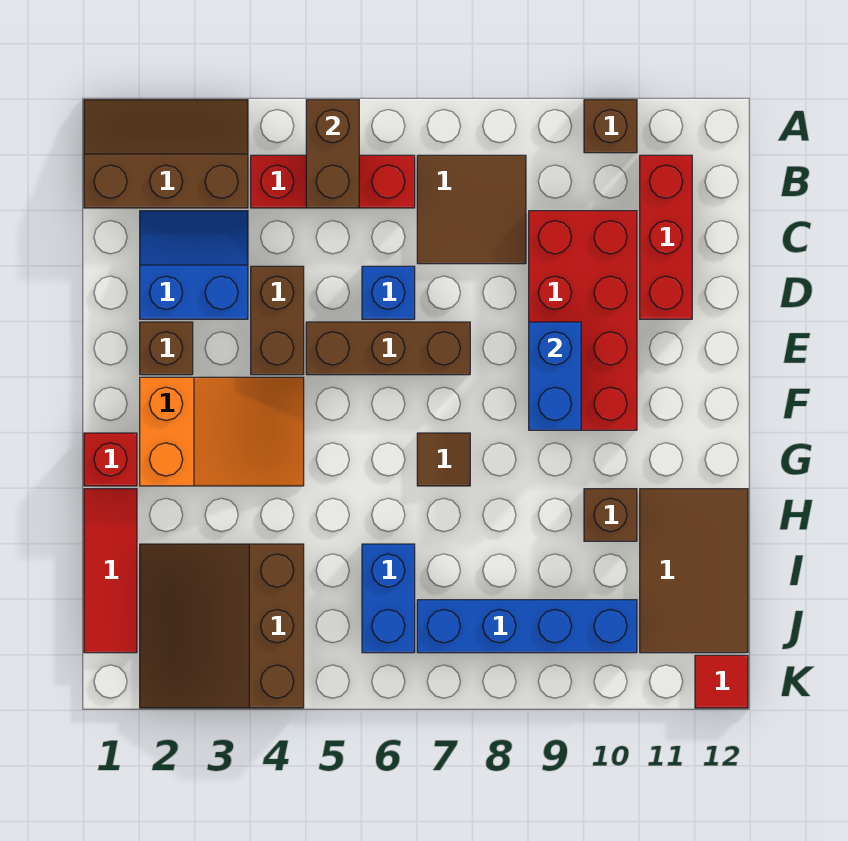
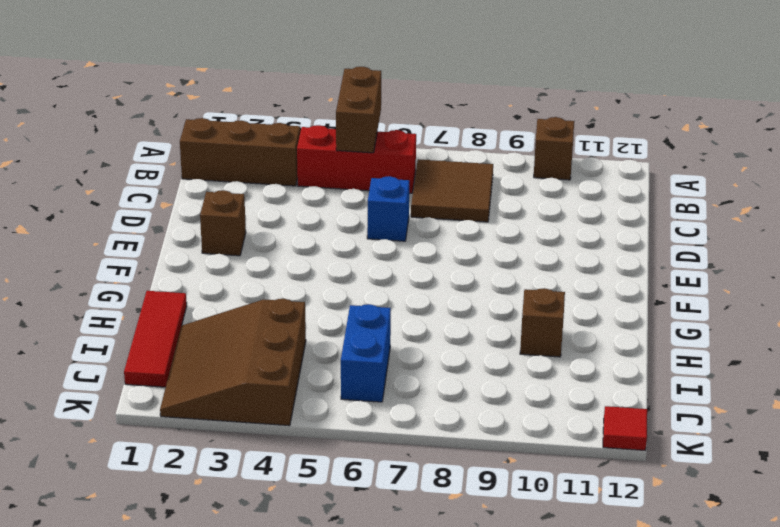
none -> red 1x3 brick [640,155,692,319]
none -> blue 2x2 slope [140,211,248,319]
none -> red 2x4 brick [529,211,637,430]

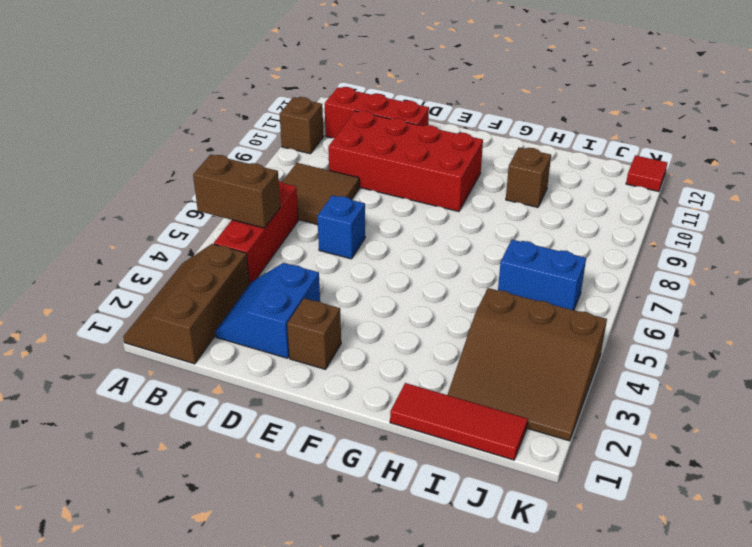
none -> brown 1x2 brick [251,266,304,375]
none -> brown 1x3 brick [306,322,470,375]
none -> orange 2x3 slope [140,377,304,486]

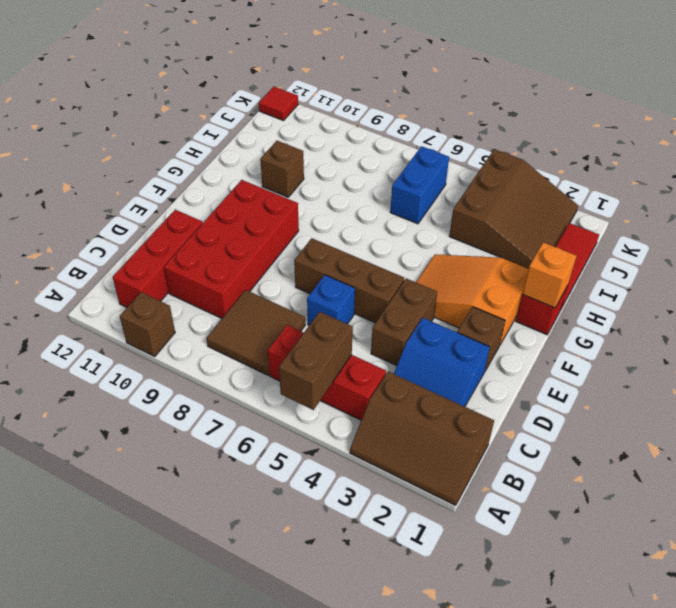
orange 1x1 brick [522,242,576,308] -> none
none -> brown 1x1 tile [417,433,470,486]
none -> brown 2x3 tile [640,489,748,653]
none -> blue 1x4 brick [417,600,637,653]

